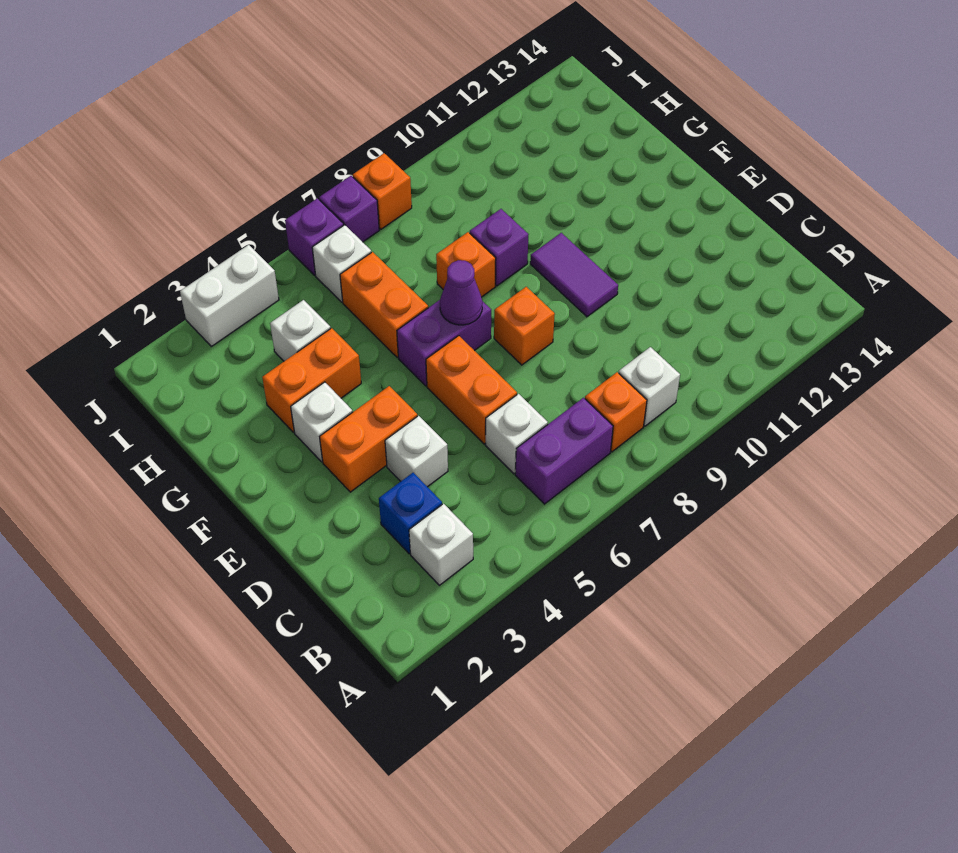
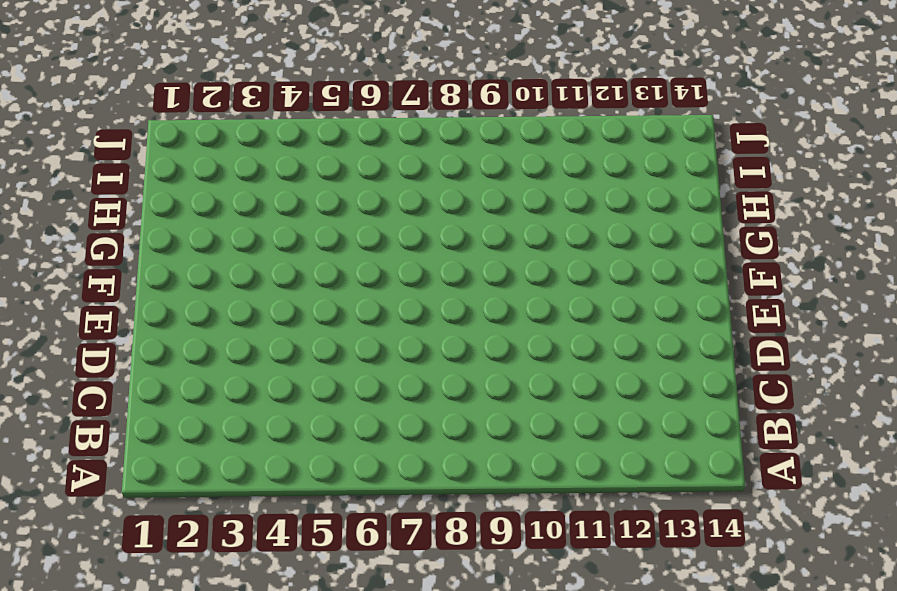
none -> white 1x1 brick [409,504,473,585]
none -> purple 1x2 brick [515,398,613,504]
none -> orange 1x1 brick [585,372,647,452]

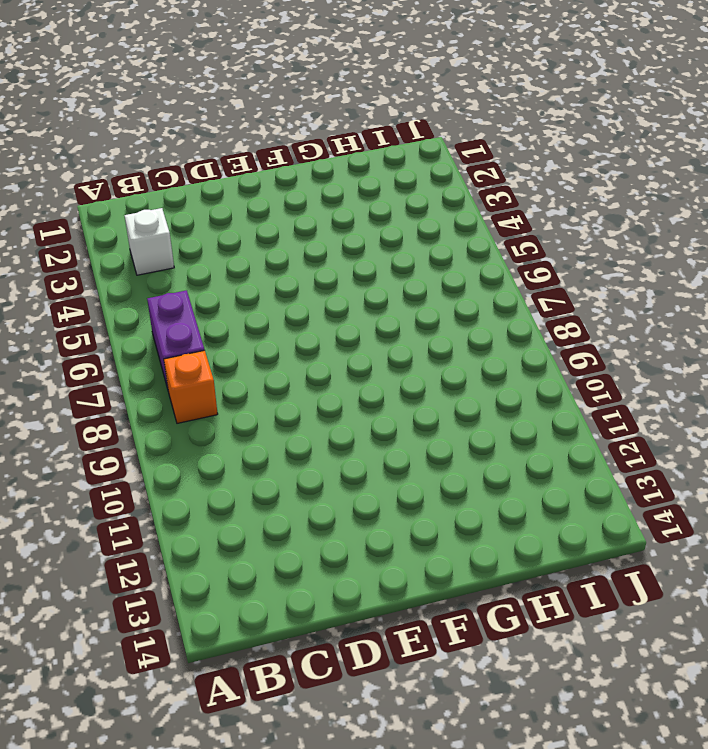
none -> white 1x1 brick [619,347,680,426]
none -> blue 1x1 brick [379,473,442,554]
none -> white 1x1 brick [485,394,548,474]

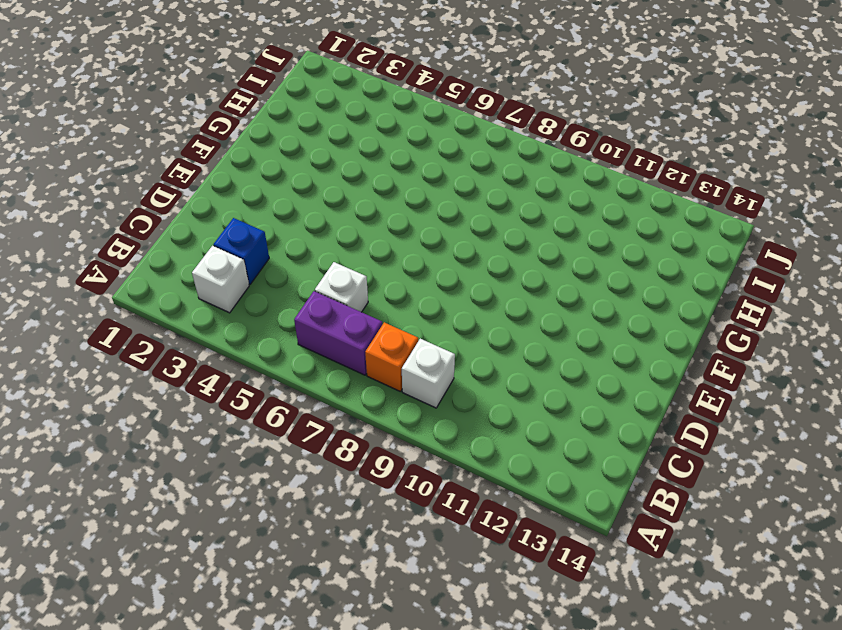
none -> white 1x1 brick [385,416,448,487]
none -> orange 1x2 brick [426,336,517,444]
none -> orange 1x2 brick [320,386,417,492]

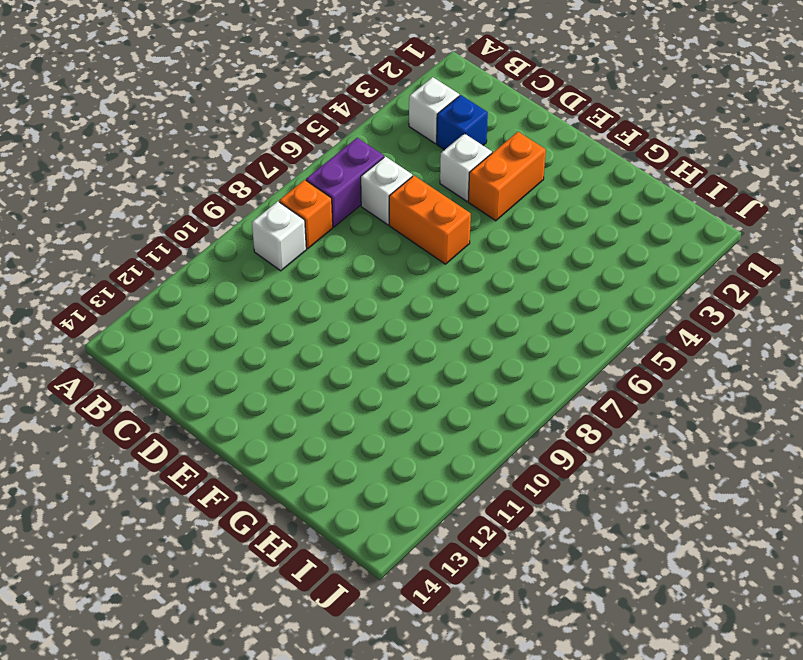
none -> orange 1x1 brick [494,287,555,365]
none -> purple 1x2 tile [530,233,618,317]
none -> white 1x1 brick [291,382,352,462]

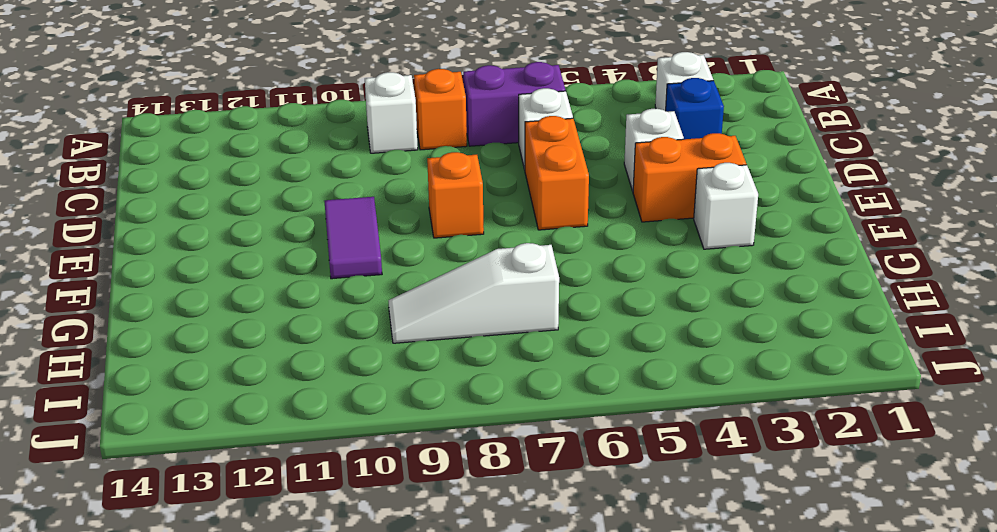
white 1x3 slope [388,243,559,343] -> none
none -> purple 1x2 brick [397,300,491,386]
none -> orange 1x2 brick [262,328,361,432]
none -> orange 1x2 brick [340,252,428,357]

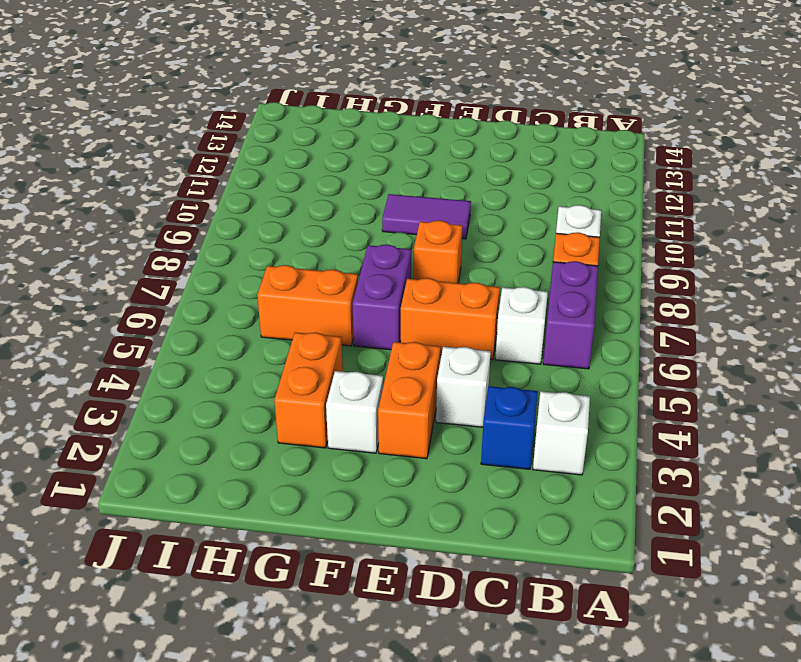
none -> orange 1x1 brick [436,232,496,297]
none -> purple 1x1 brick [470,209,529,286]
none -> white 1x1 brick [270,300,331,361]

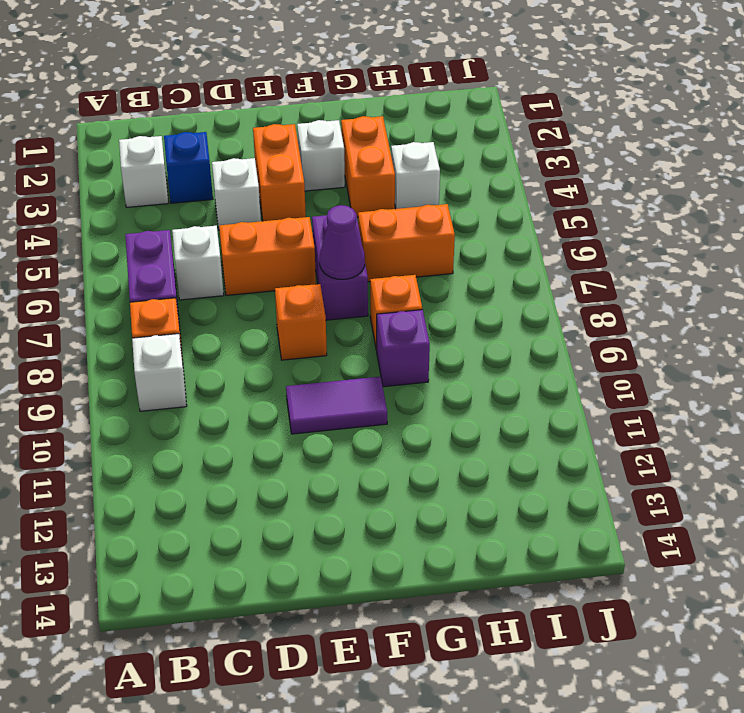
none -> white 1x1 brick [312,225,371,302]
none -> white 1x2 brick [180,245,279,347]
none -> purple 1x1 brick [285,198,344,275]

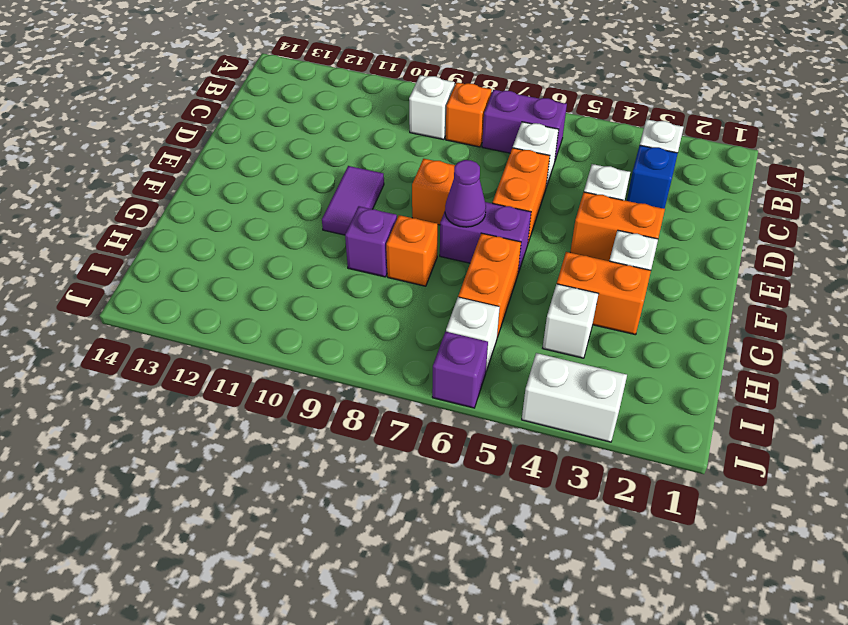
none -> purple 1x1 brick [319,176,379,242]
none -> orange 1x1 brick [353,153,412,229]

